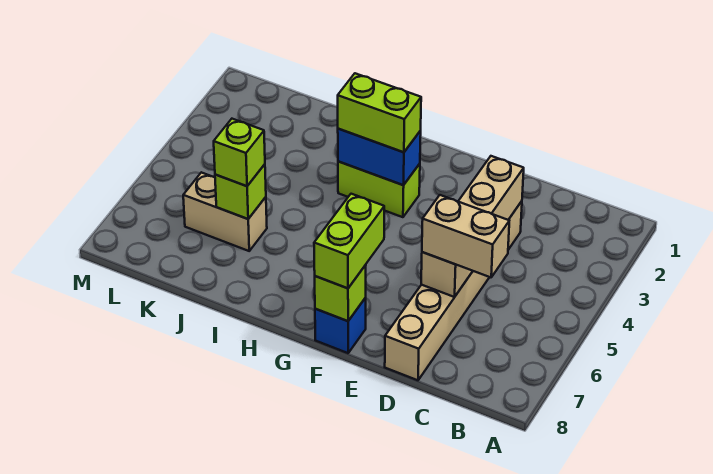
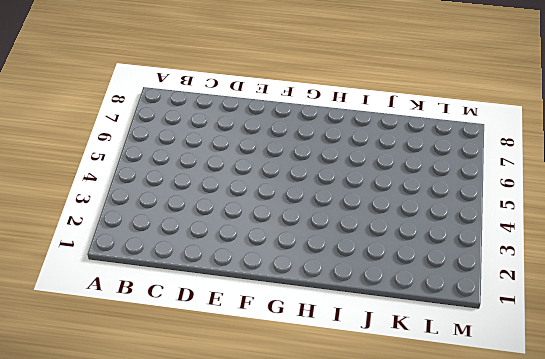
none -> tan 1x6 brick [385,201,522,380]
none -> blue 1x1 brick [315,298,366,353]
none -> lime 1x2 brick [338,161,420,217]

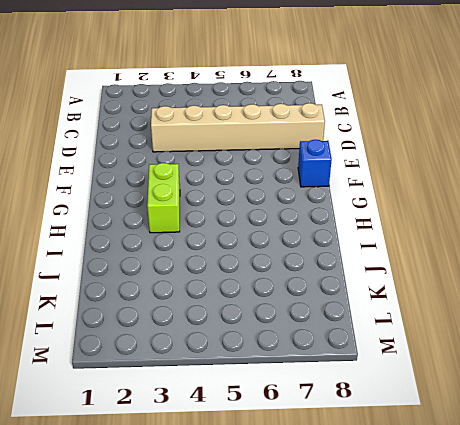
none -> tan 1x2 brick [183,172,267,251]
none -> tan 1x4 brick [421,156,524,297]
none -> lime 1x1 brick [315,265,366,321]

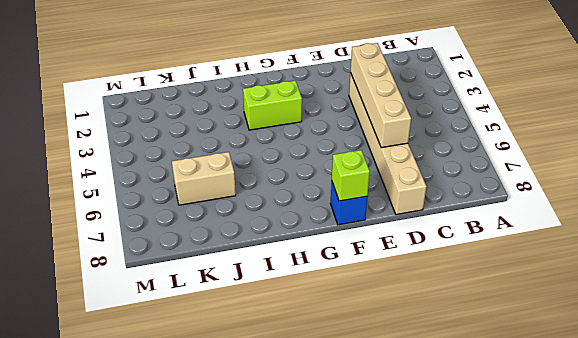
none -> blue 1x2 brick [338,129,421,185]
none -> lime 1x1 brick [215,164,266,219]
none -> tan 1x2 brick [422,195,509,277]

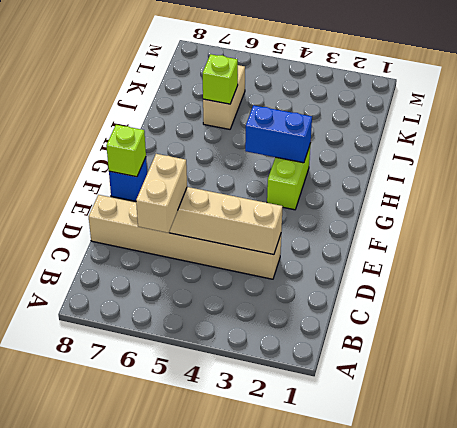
blue 1x2 brick [245,105,312,163] -> blue 1x2 brick turned to [338,129,421,185]
none -> lime 1x2 brick [314,194,384,288]
none -> lime 1x2 brick [338,73,421,152]
none -> lime 1x1 brick [214,119,265,186]

